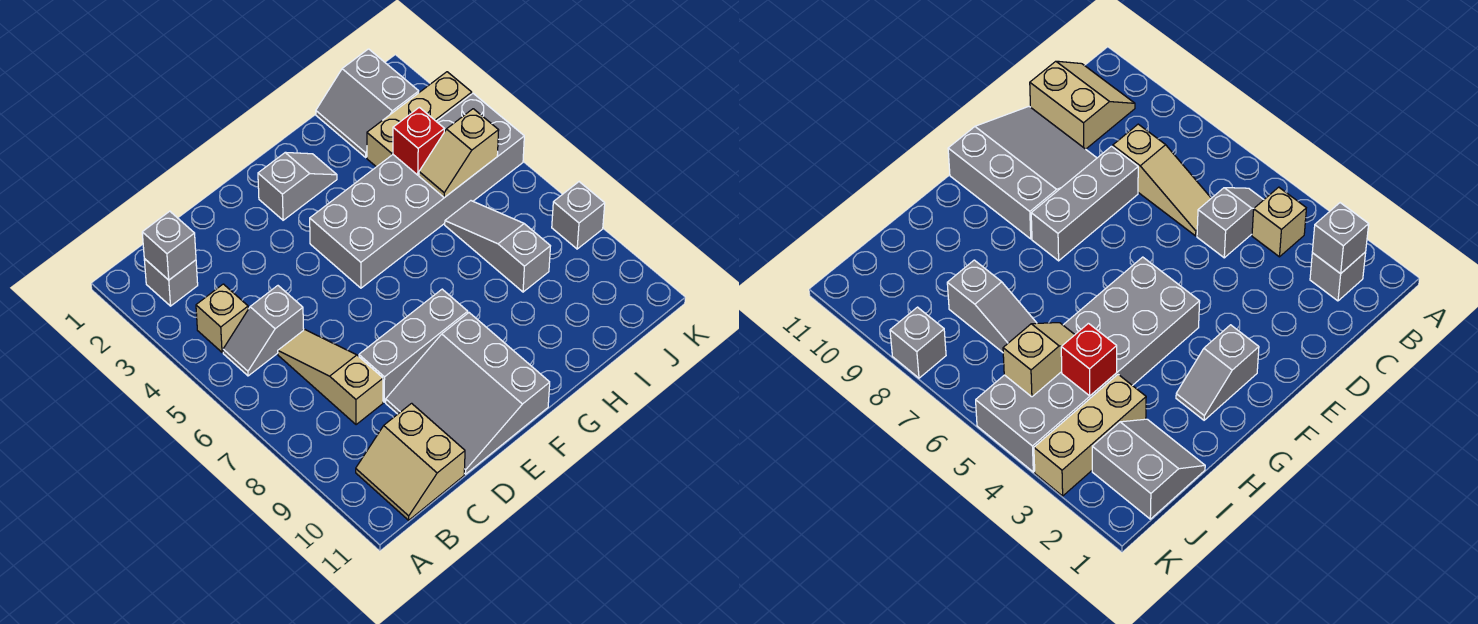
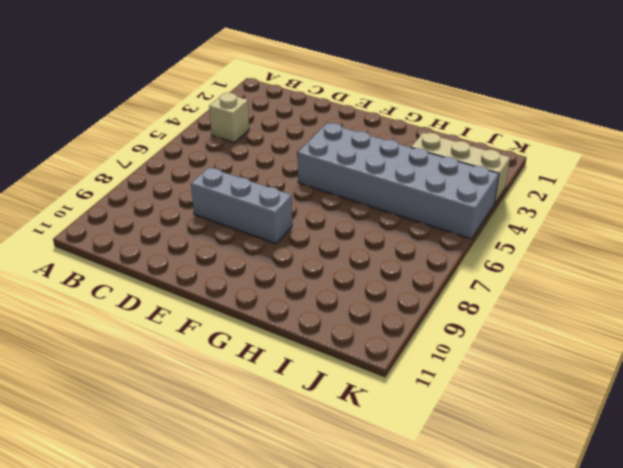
none -> grey 1x1 brick [144,259,198,306]
none -> grey 1x2 slope [223,286,304,376]
none -> tan 2x2 slope [356,403,465,520]

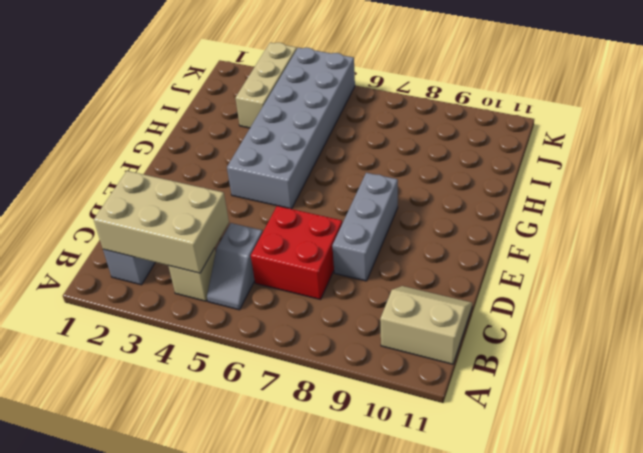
tan 2x3 brick [94,171,229,273] -> grey 1x1 brick [142,211,196,280]
tan 2x2 slope [380,286,472,364] -> tan 2x2 slope turned to [356,403,465,520]
red 2x2 brick [251,206,342,299] -> tan 1x3 slope [278,330,383,425]
none -> grey 3x3 slope [386,313,550,474]
none -> grey 1x2 slope [258,152,337,220]
none -> grey 2x2 slope [316,49,419,157]

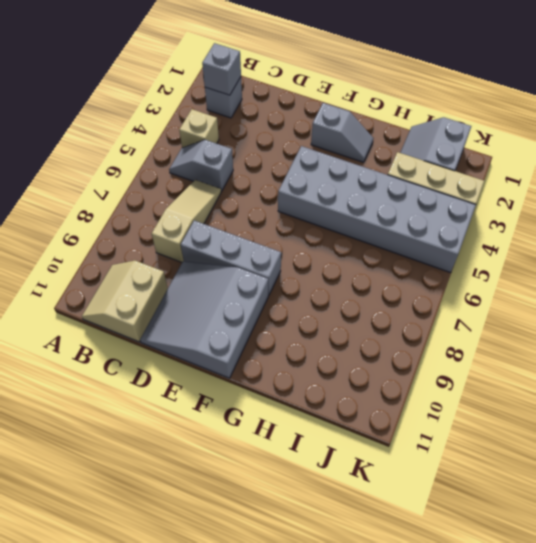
none -> grey 1x3 slope [445,201,550,292]
none -> grey 1x1 brick [552,182,605,249]
none -> red 1x1 brick [393,107,444,175]

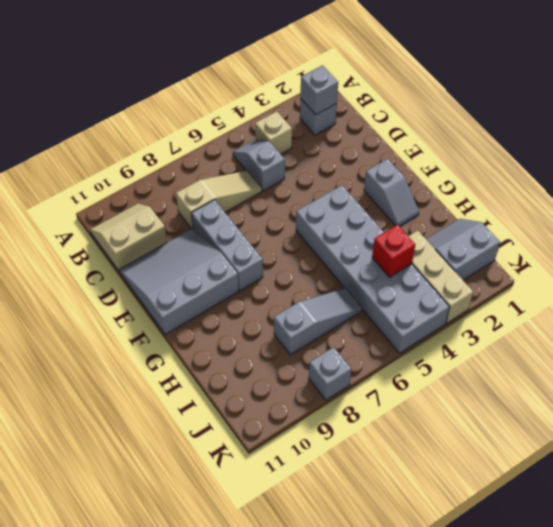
none -> tan 1x2 slope [419,109,499,198]

